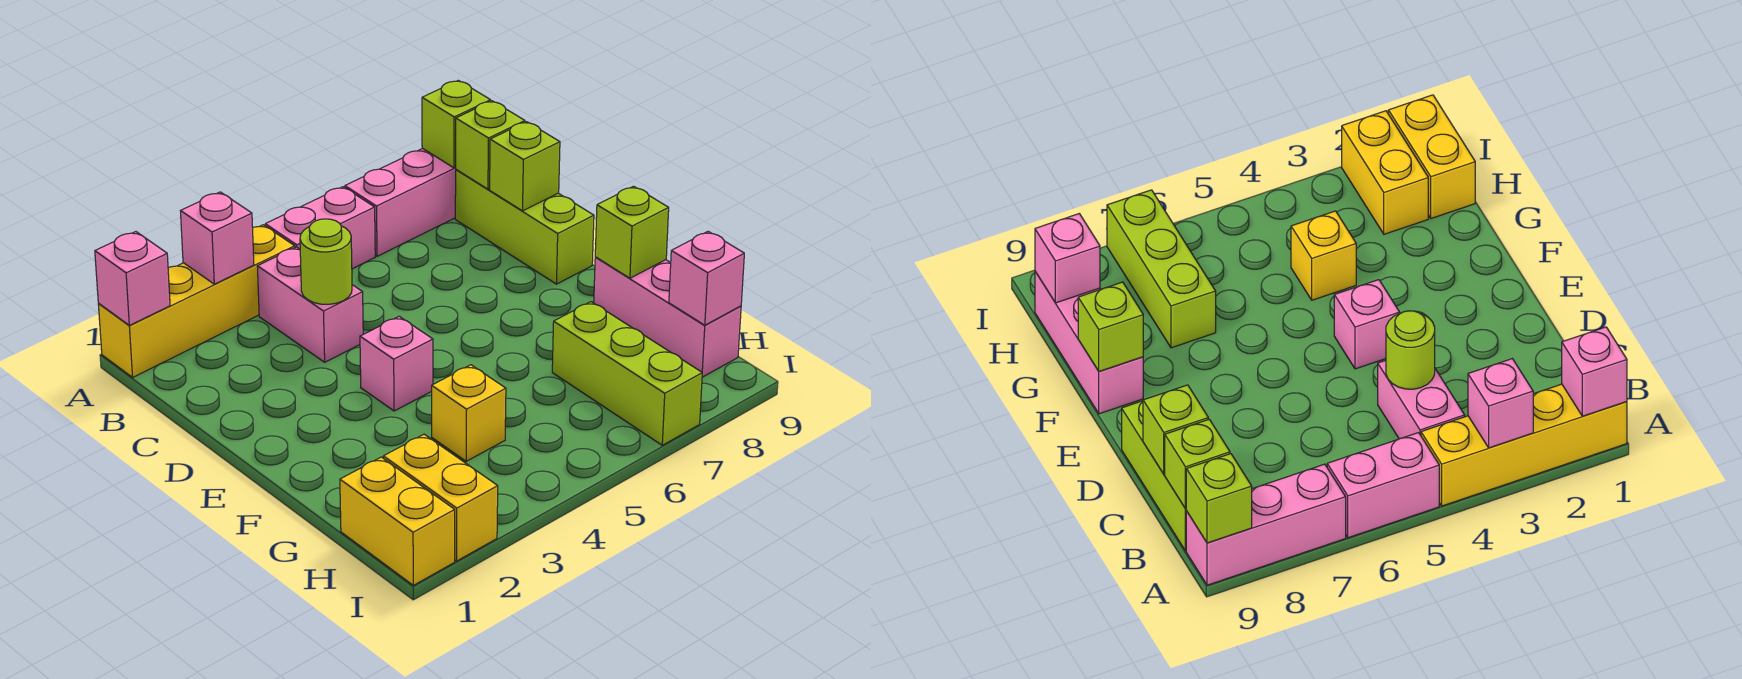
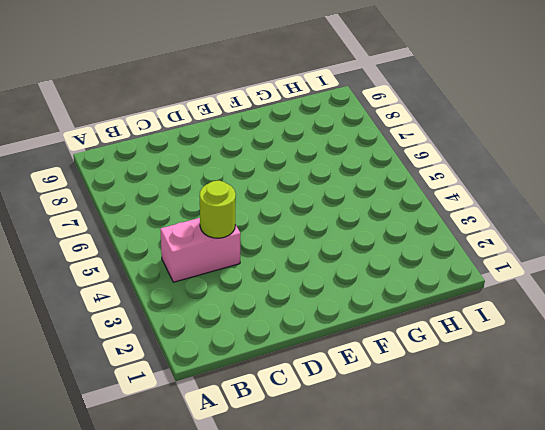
none -> yellow 1x4 brick [98,225,295,377]
none -> pink 1x2 brick [265,187,375,269]
none -> pink 1x3 brick [345,148,456,256]

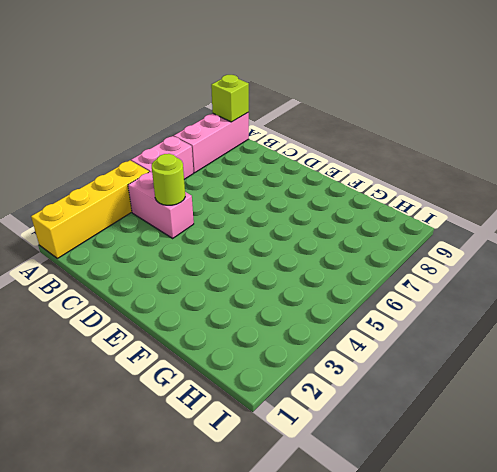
none -> lime 1x3 brick [455,170,594,284]
none -> pink 1x1 brick [360,316,433,411]
none -> pink 1x3 brick [594,257,741,377]

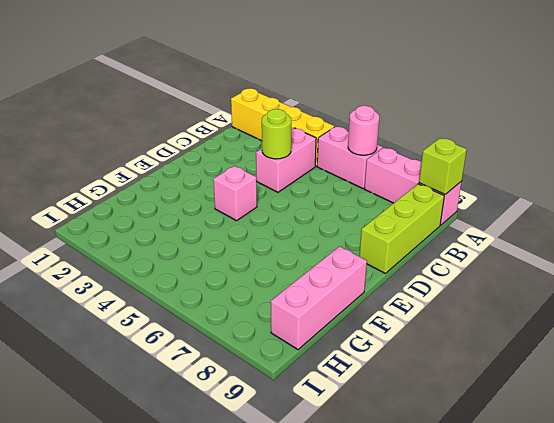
pink 1x1 round brick [348,106,379,155] -> none
none -> yellow 1x1 brick [432,365,506,461]
none -> lime 1x3 brick [552,302,702,445]
none -> yellow 1x2 brick [340,457,455,585]

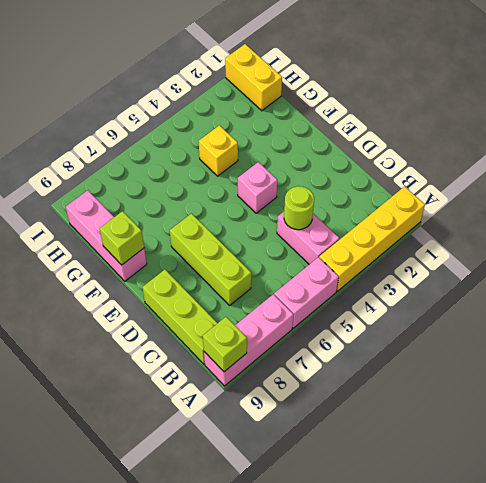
lime 1x3 brick [170,214,251,305] -> lime 1x3 brick moved to [552,302,702,445]
none -> yellow 1x2 brick [383,434,498,561]
none -> pink 1x1 brick [95,232,170,325]
none -> pink 1x1 brick [181,192,254,284]

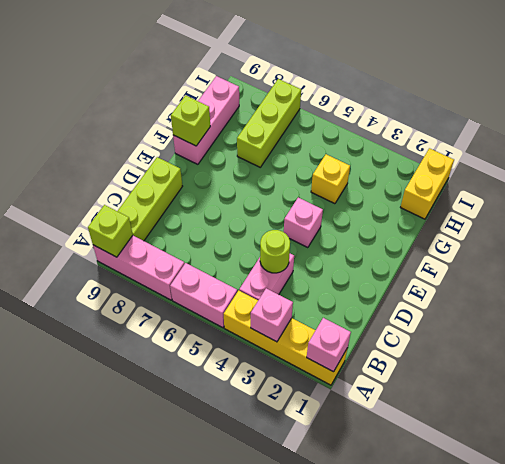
none -> yellow 1x2 brick [383,434,498,561]
none -> lime 1x1 brick [456,101,525,189]
none -> lime 1x1 brick [490,122,560,211]

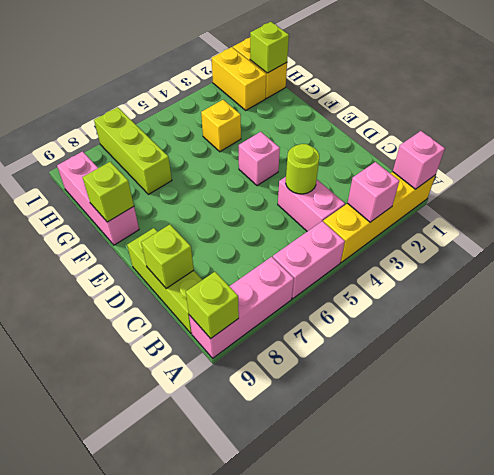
lime 1x1 brick [250,22,289,73] -> lime 1x1 brick moved to [456,101,525,189]
none -> pink 1x1 brick [669,231,744,325]

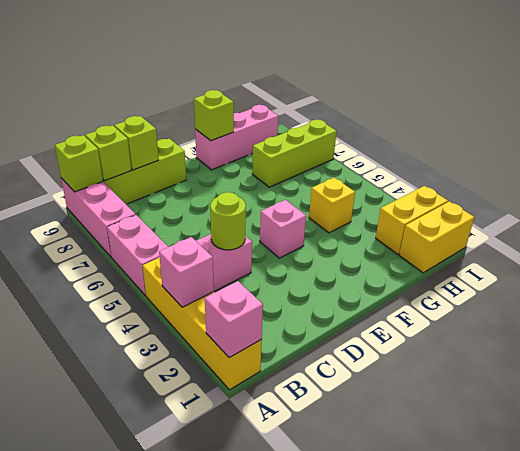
none -> pink 1x1 brick [669,231,744,325]

